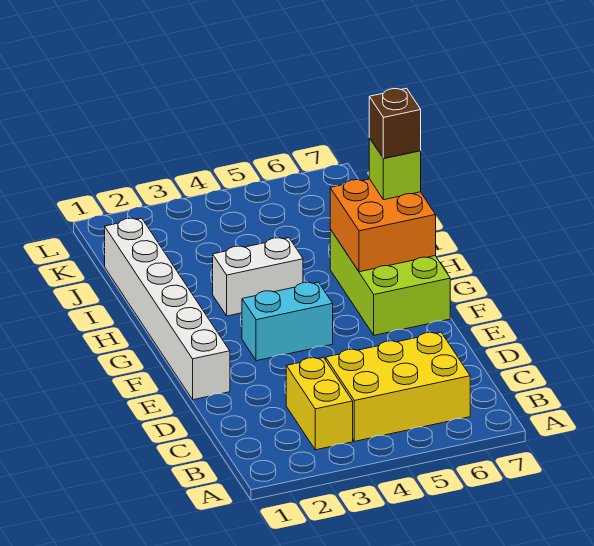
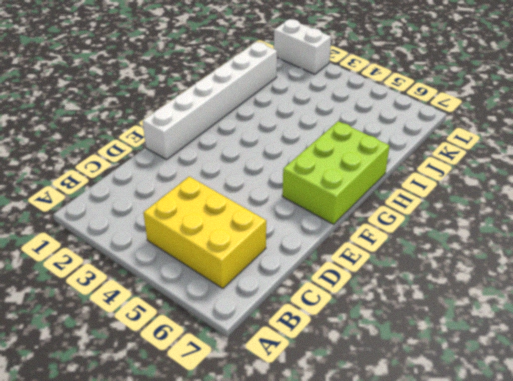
white 1x2 brick [274,19,331,74] -> white 1x2 brick moved to [213,238,303,316]
none -> yellow 1x2 brick [286,358,353,450]
none -> cyan 1x2 brick [242,282,333,361]

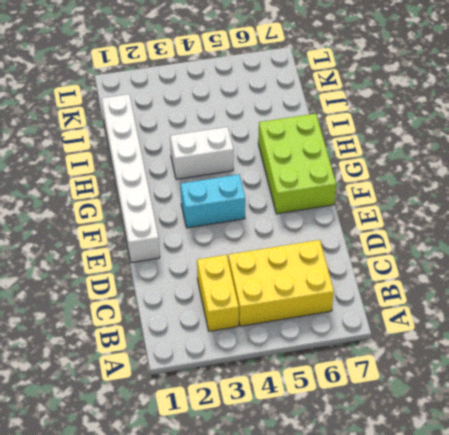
none -> orange 2x2 brick [330,179,436,272]
none -> lime 1x1 brick [369,138,421,200]

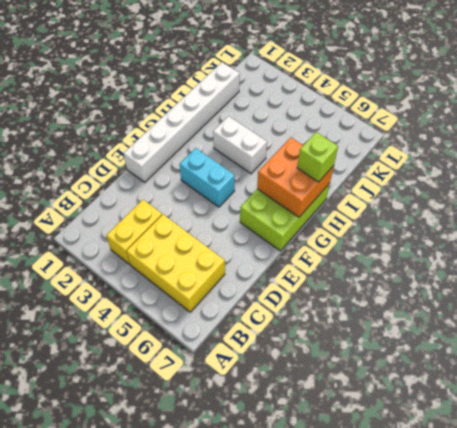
none -> brown 1x1 brick [369,88,421,158]

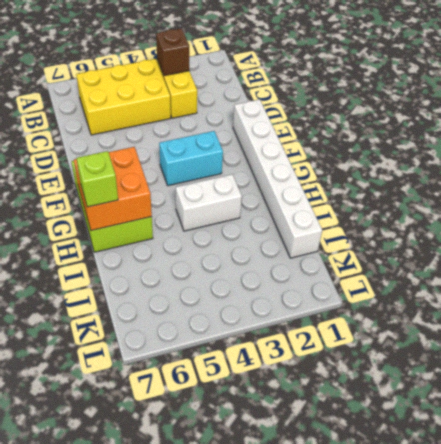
brown 1x1 brick [156,28,189,76] -> brown 1x1 brick moved to [369,88,421,158]

